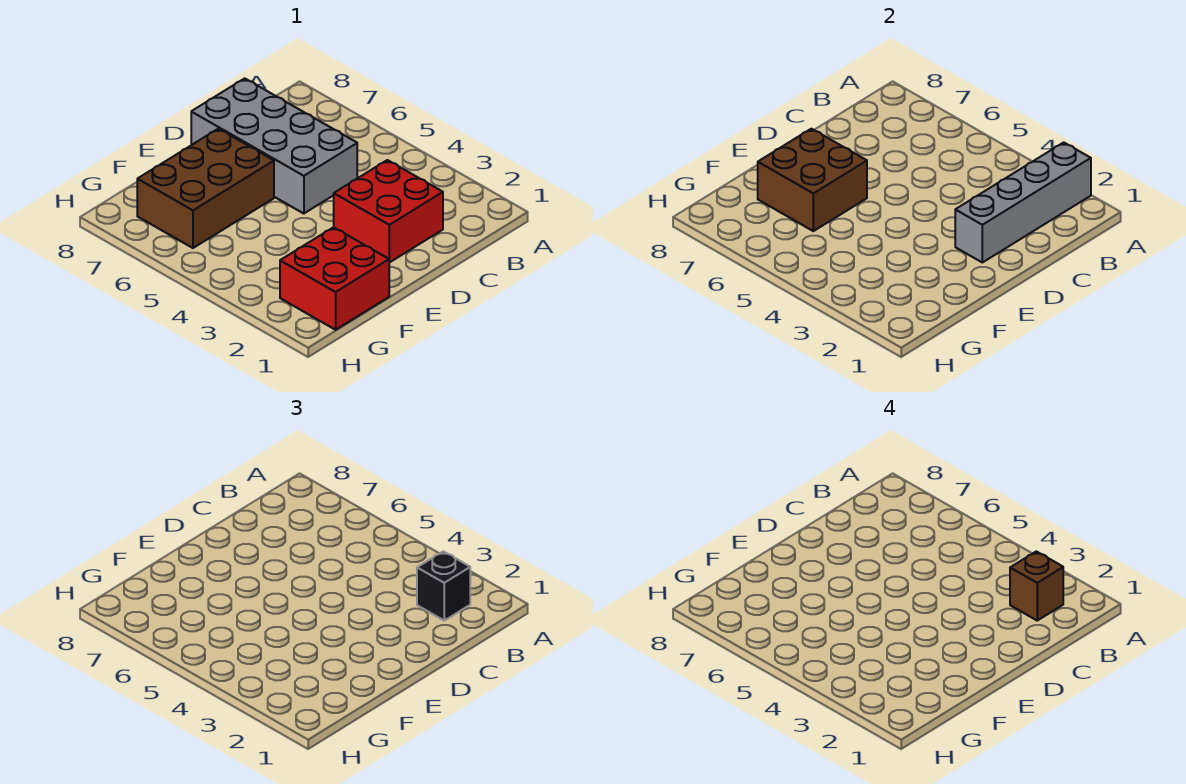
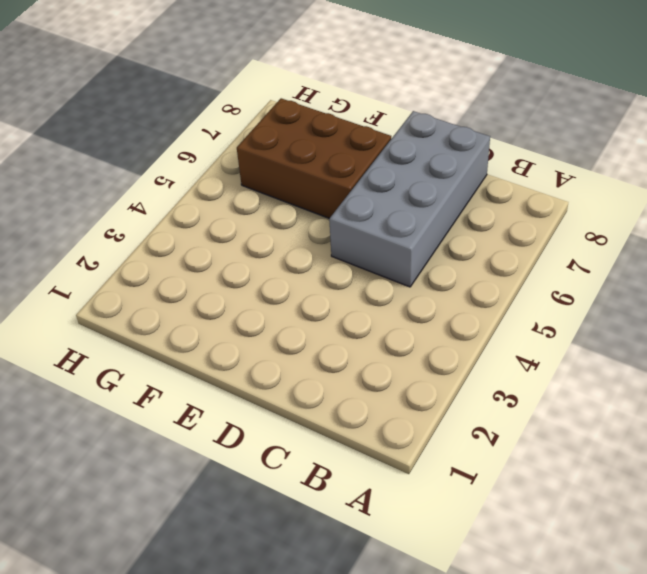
none -> red 2x2 brick [334,160,443,263]
none -> red 2x2 brick [280,227,389,330]

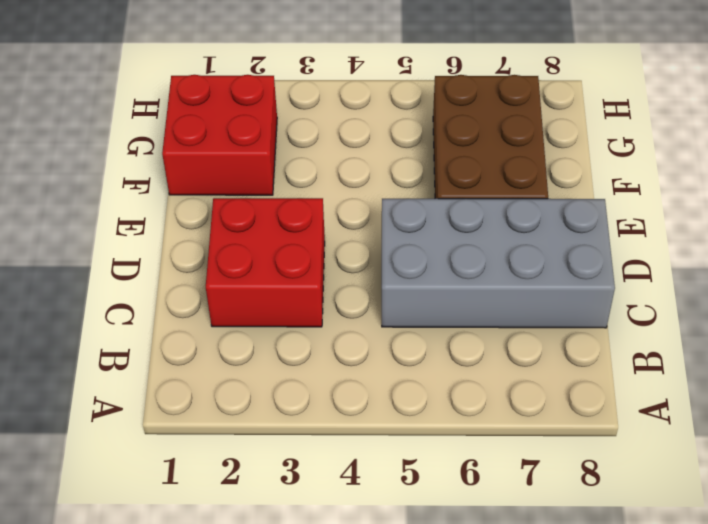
none -> grey 1x4 brick [955,142,1091,262]
none -> brown 2x2 brick [758,129,867,231]

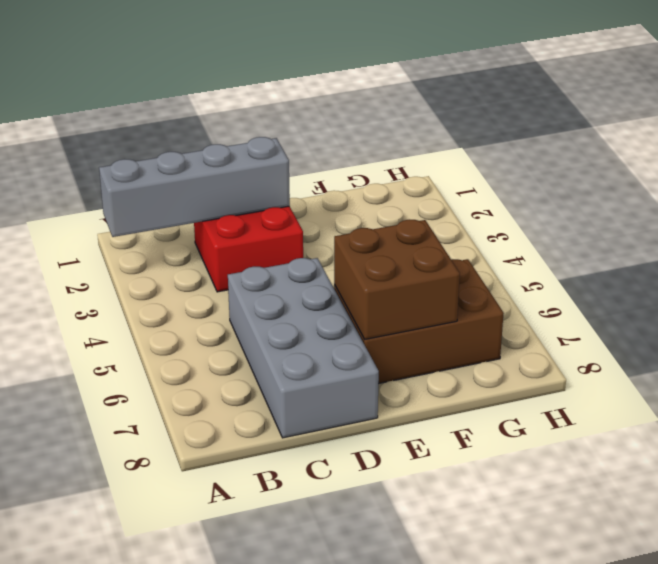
none -> red 2x2 brick [280,227,389,330]
none -> black 1x1 brick [417,551,470,620]

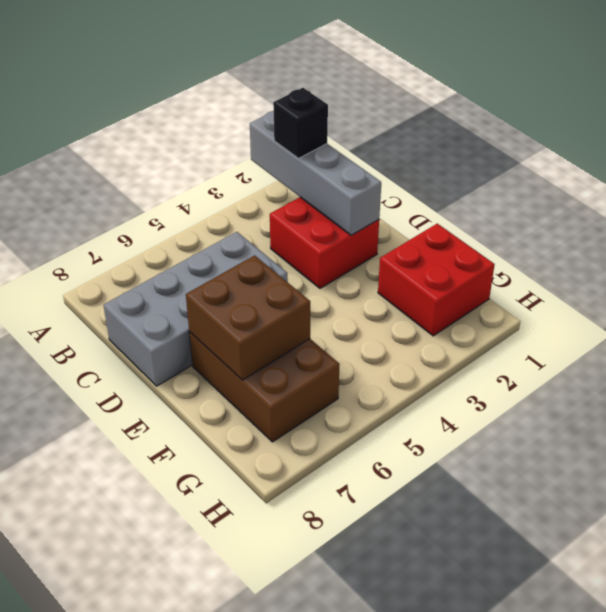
none -> brown 1x1 brick [1010,551,1063,620]

